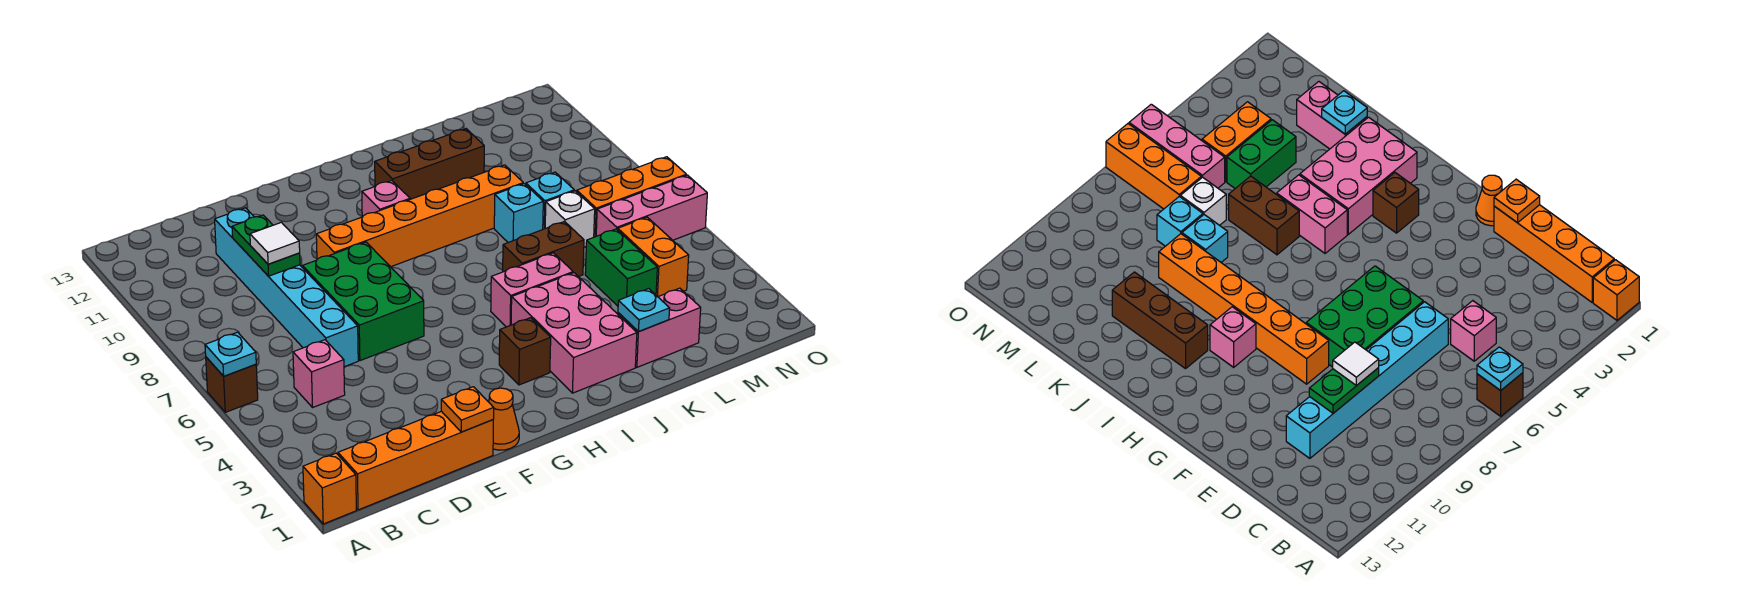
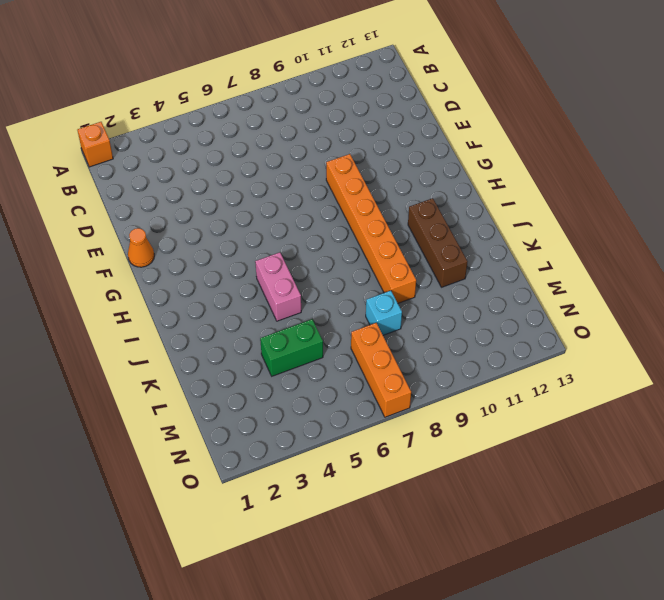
none -> brown 1x1 brick [206,357,258,412]
none -> orange 1x4 brick [338,411,493,510]
none -> pink 1x1 brick [293,340,345,407]

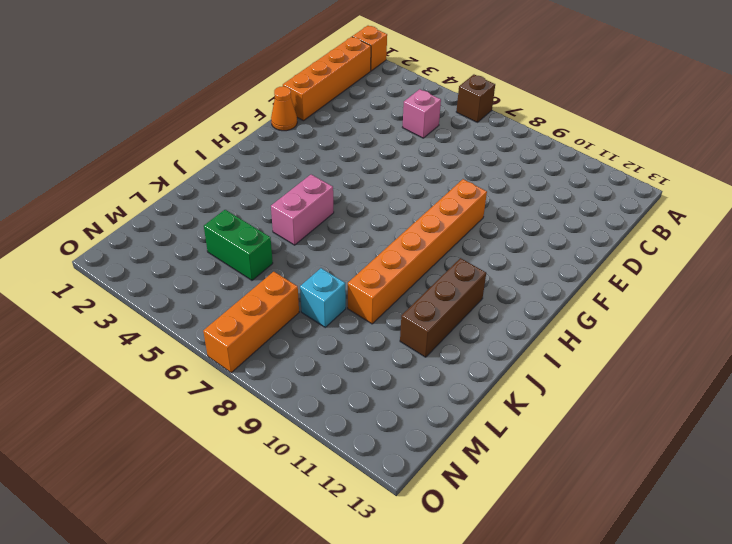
none -> cyan 1x6 brick [215,208,358,367]
none -> green 2x3 brick [303,242,424,361]
none -> brown 1x1 brick [499,318,551,385]

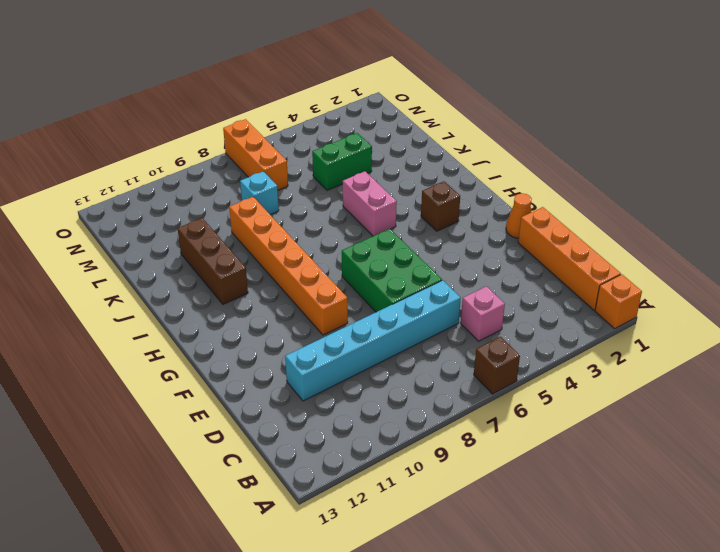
green 2x3 brick [342,229,442,312] -> green 2x3 brick turned to [303,242,424,361]
none -> pink 1x1 brick [362,181,410,217]
none -> pink 2x3 brick [511,273,637,393]
none -> brown 1x2 brick [503,222,584,277]

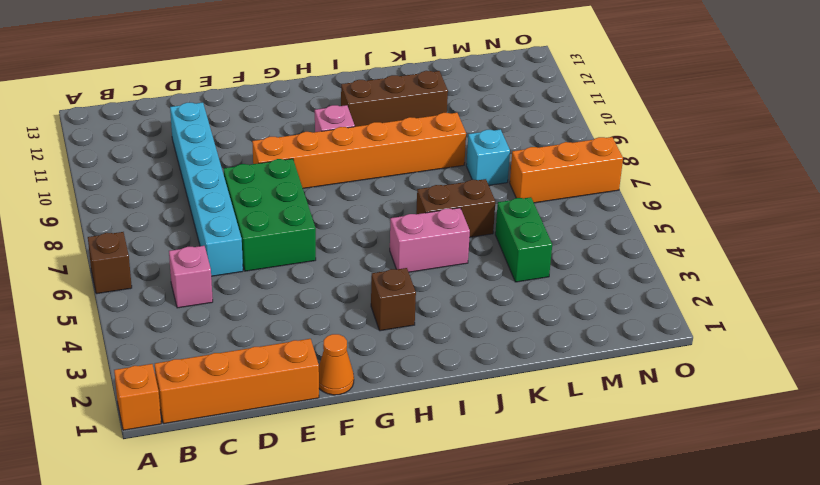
none -> pink 2x3 brick [511,273,637,393]
none -> pink 1x2 brick [618,288,701,367]
none -> cyan 1x1 brick [494,184,543,243]

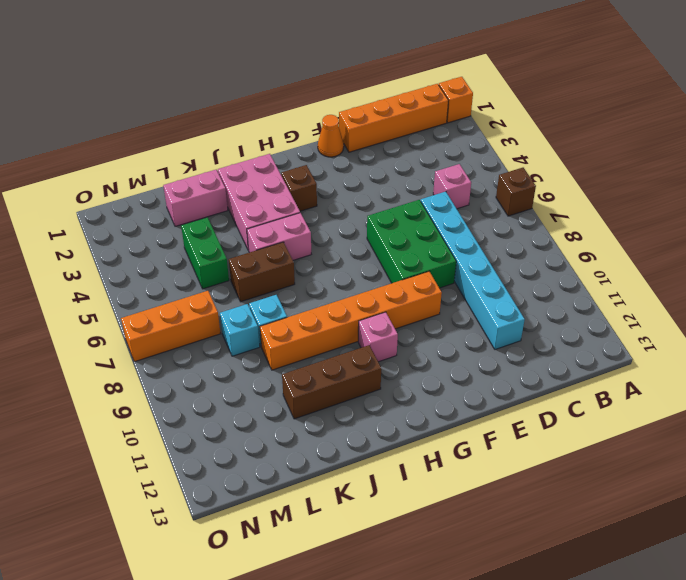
none -> white 1x1 brick [545,191,595,247]
none -> orange 1x2 brick [618,217,689,297]
none -> pink 1x3 brick [596,175,707,240]

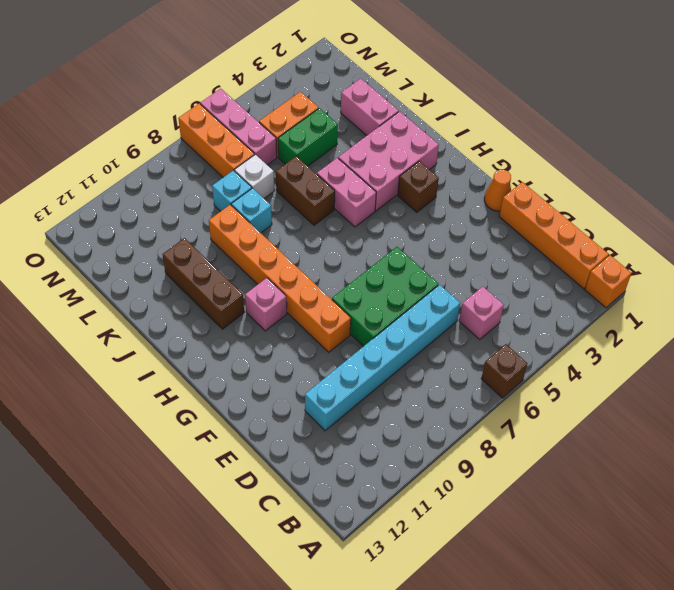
none -> cyan 1x1 plate [205,332,256,376]
none -> green 1x2 plate [232,215,300,276]
none -> orange 1x1 plate [441,387,494,432]

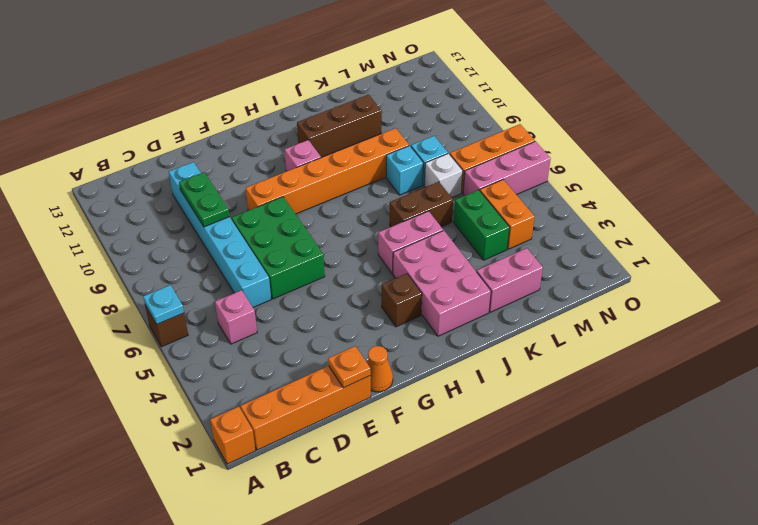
none -> cyan 1x1 plate [618,289,670,332]
none -> white 1x1 tile [250,222,300,264]

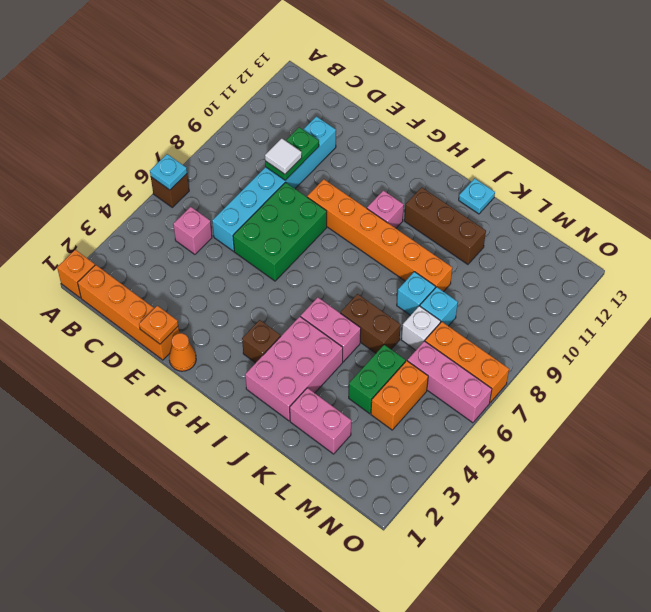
cyan 1x1 plate [459,178,495,214] -> cyan 1x1 plate moved to [618,289,670,332]

